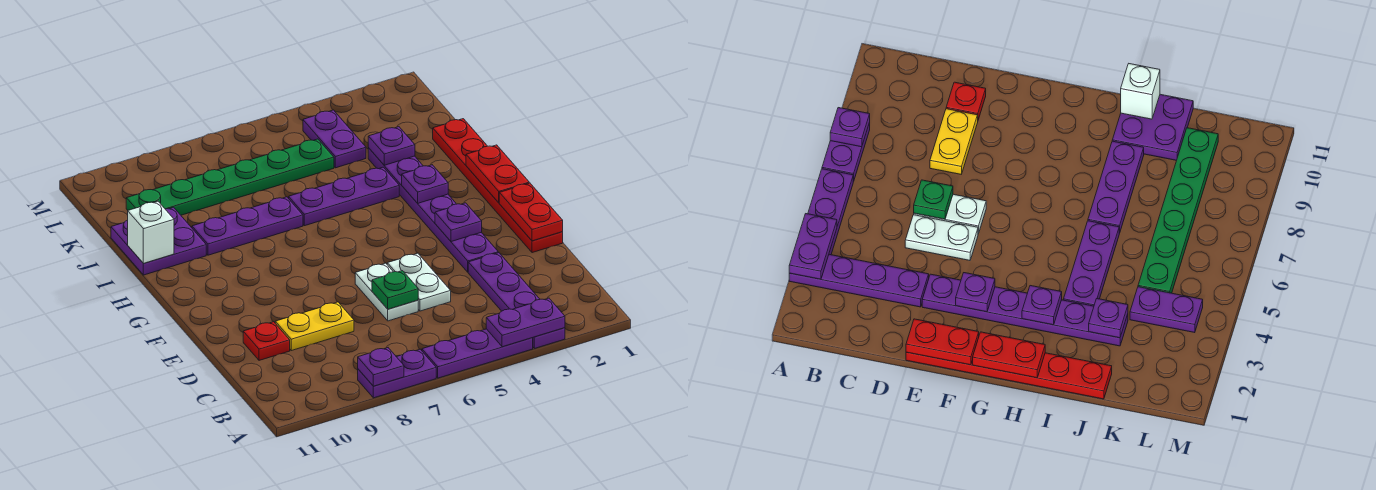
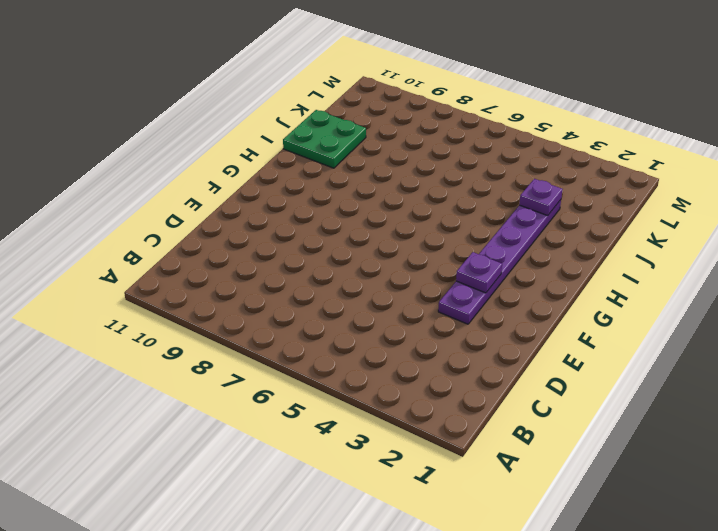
green 2x2 plate [283,110,366,168] -> purple 2x2 plate [111,207,206,275]
none -> purple 1x4 plate [468,253,565,348]
none -> purple 1x3 plate [422,329,533,378]
none -> purple 1x2 plate [358,349,436,398]

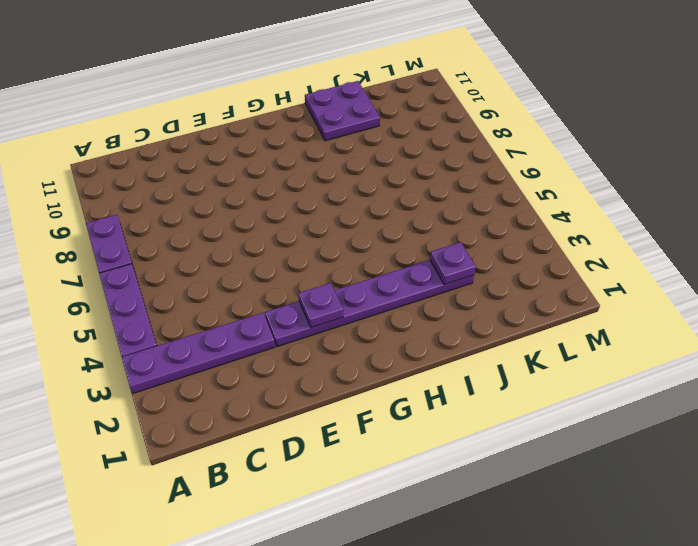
none -> white 1x2 plate [387,253,451,311]
none -> white 1x2 plate [355,263,418,321]
none -> yellow 1x2 plate [275,302,354,351]

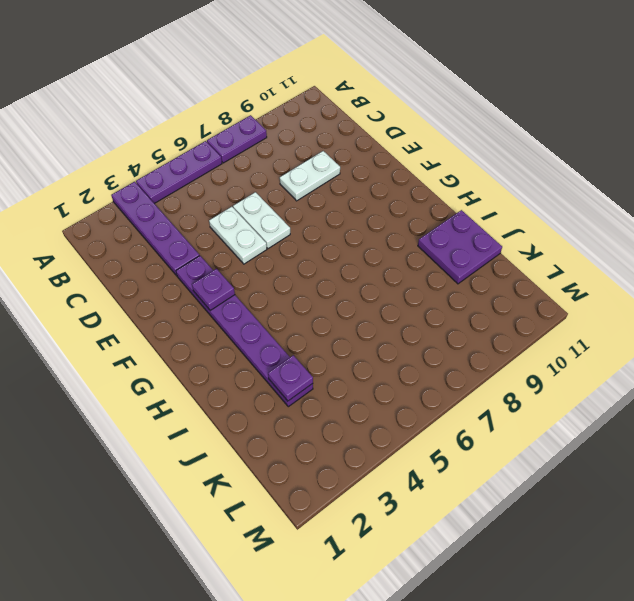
white 1x2 plate [280,151,340,201] -> yellow 1x2 plate [275,302,354,351]
none -> red 1x1 plate [243,322,290,360]
none -> red 1x6 plate [433,119,563,253]
none -> purple 1x3 plate [289,167,399,226]

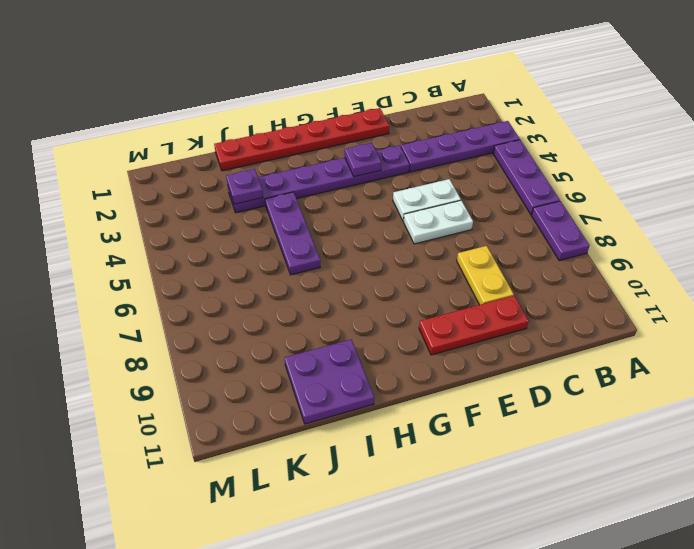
red 1x3 plate [419,296,529,355] -> red 1x1 plate [243,322,290,360]
none -> purple 1x3 plate [192,197,303,255]
none -> purple 1x2 plate [303,110,366,168]
none -> green 1x6 plate [126,139,334,215]

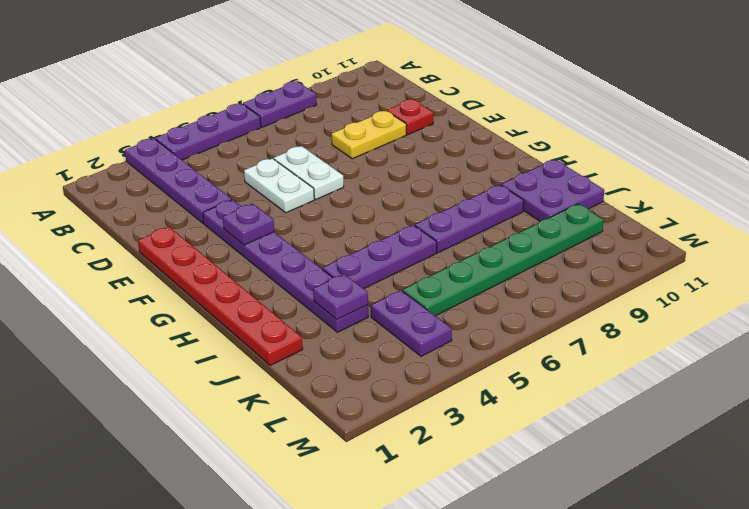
none -> purple 1x2 plate [486,298,565,347]
none -> purple 1x1 plate [358,348,404,386]
none -> green 1x1 plate [372,271,418,309]

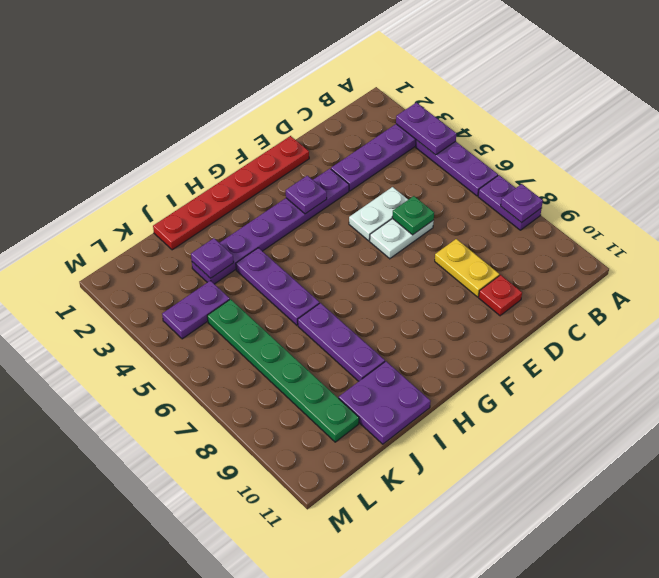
none -> red 1x2 plate [499,183,563,241]
none -> red 1x2 plate [466,145,529,203]
none -> purple 1x1 plate [402,165,448,203]

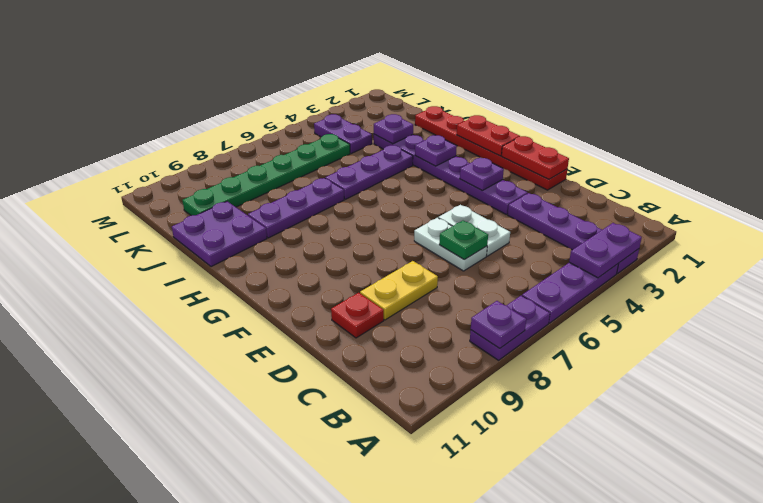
none -> white 1x1 brick [128,201,174,263]

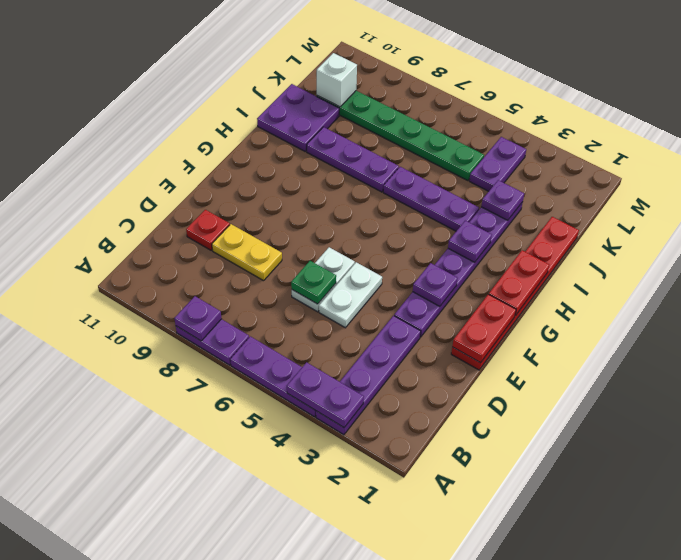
white 1x1 brick [317,53,357,107] -> white 1x1 brick moved to [128,201,174,263]

